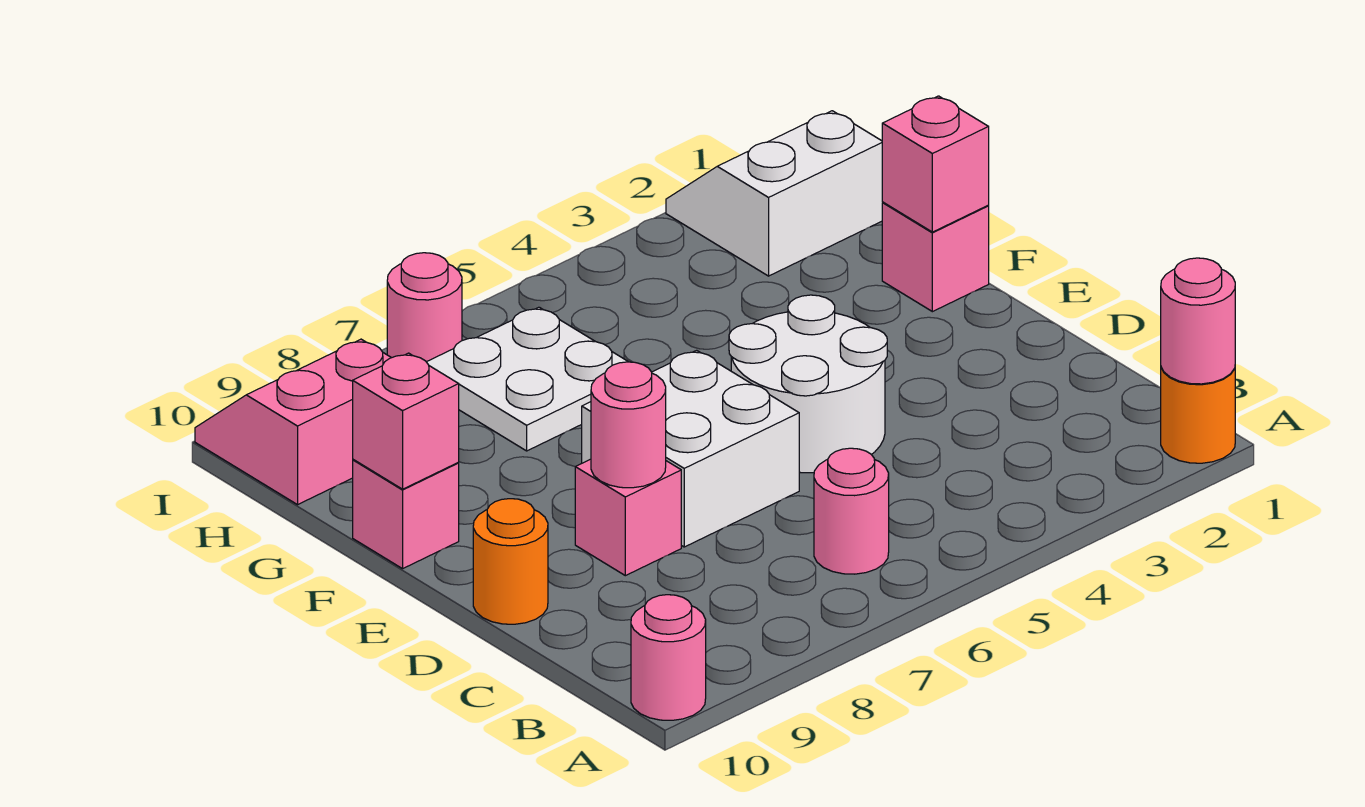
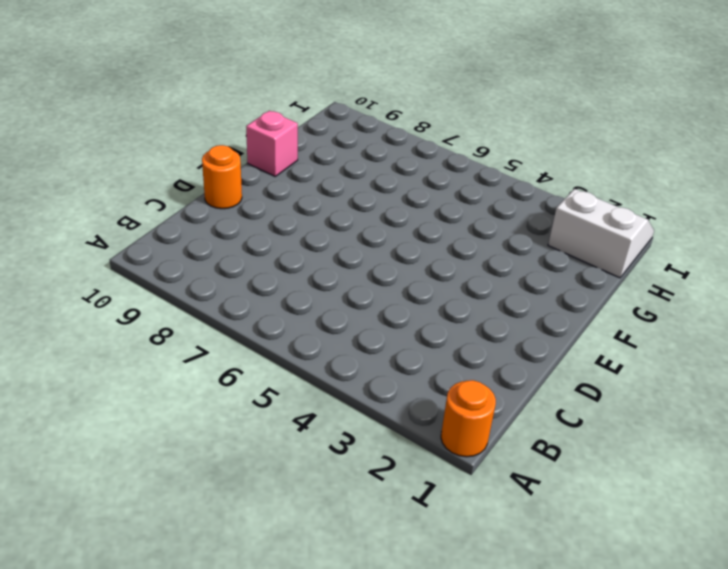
none -> pink 1x1 round brick [631,595,706,720]
none -> pink 1x1 round brick [814,448,889,574]
none -> white 2x2 round brick [729,295,887,473]

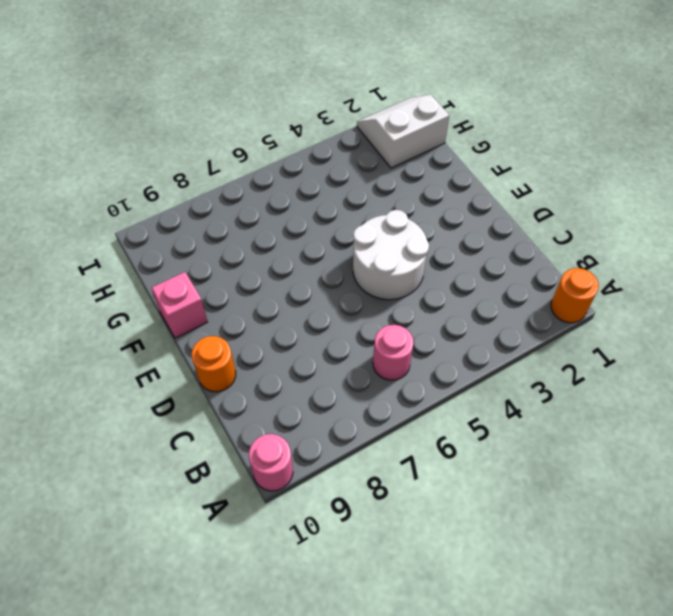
none -> white 2x2 brick [582,350,799,547]
none -> pink 1x1 brick [575,459,681,576]
none -> pink 1x1 brick [882,202,989,312]

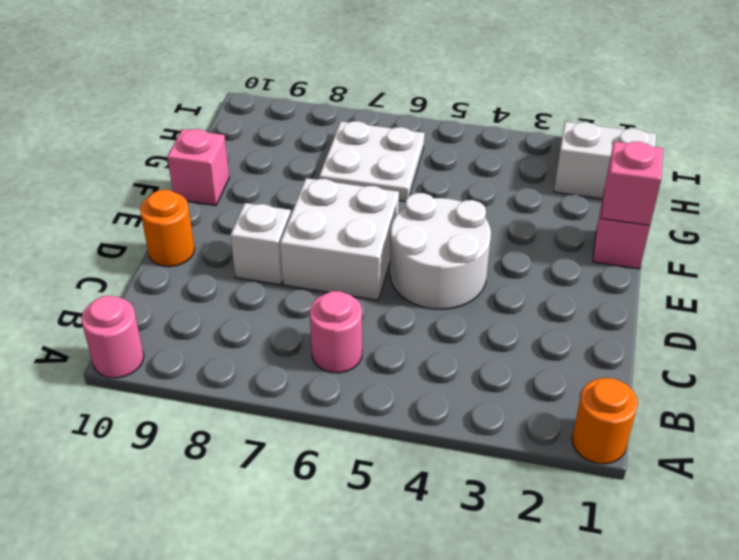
white 1x1 brick [230,203,291,285] -> pink 1x1 brick [575,459,681,576]
none -> pink 2x2 slope [195,339,391,505]
none -> pink 1x1 round brick [387,253,462,362]
none -> pink 1x1 round brick [1161,258,1235,384]

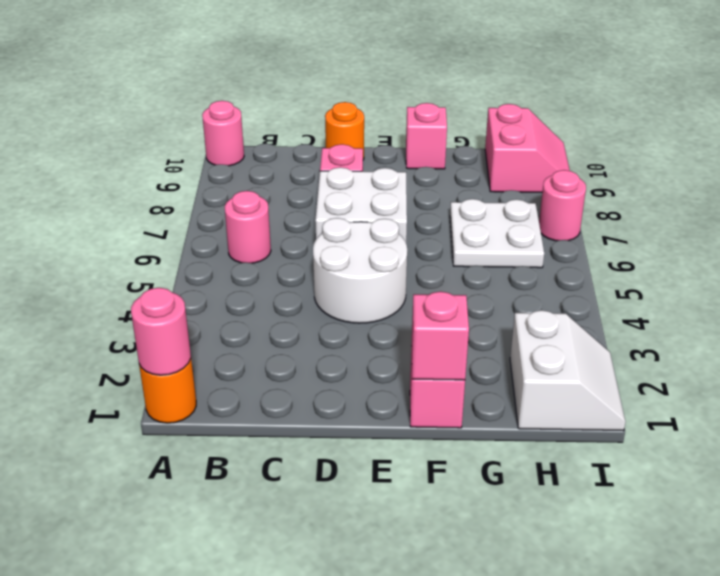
none -> pink 1x1 round brick [591,362,666,488]
none -> pink 1x1 brick [353,353,459,489]

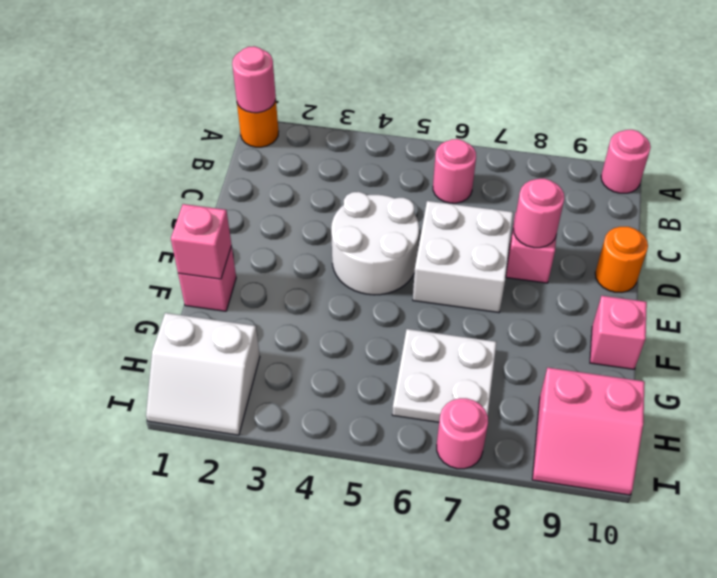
none -> pink 1x1 brick [353,353,459,489]

